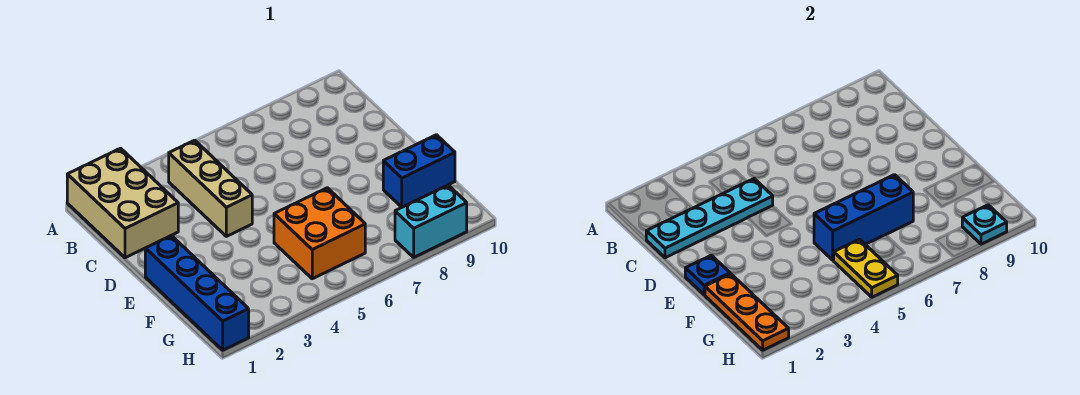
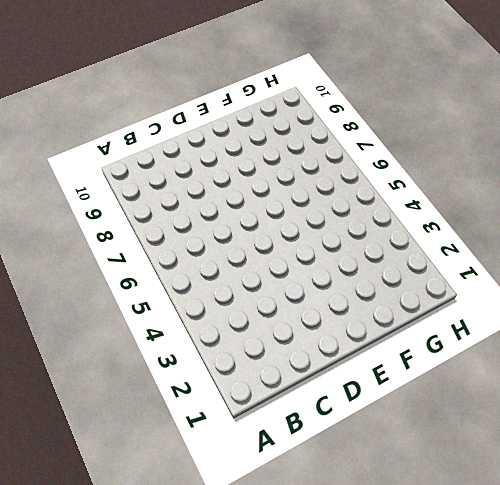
none -> tan 2x3 brick [67,148,178,258]
none -> tan 1x3 brick [169,140,252,236]
none -> blue 1x4 brick [145,235,249,350]

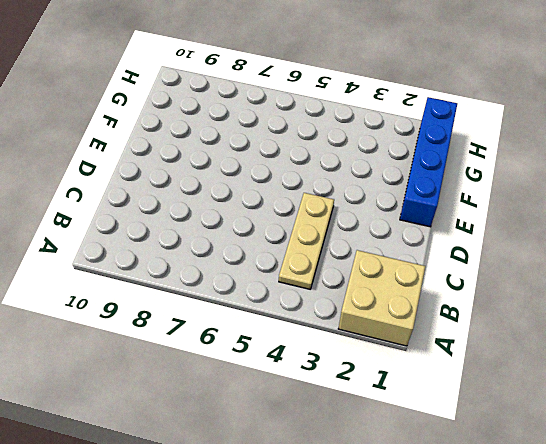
tan 2x2 brick [338,250,425,346] -> tan 2x3 brick [67,148,178,258]
tan 1x3 plate [279,193,334,289] -> tan 1x3 brick [169,140,252,236]
none -> orange 2x2 brick [274,188,365,279]
none -> blue 1x2 brick [383,135,455,207]
none -> cyan 1x2 brick [395,185,467,257]

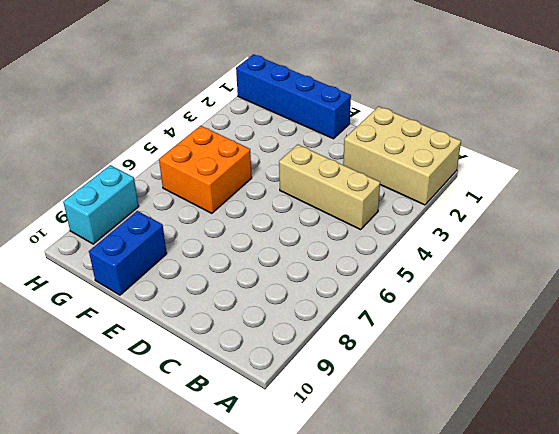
none -> cyan 1x4 plate [646,179,773,258]
none -> blue 1x1 plate [685,255,730,295]
none -> orange 1x3 plate [705,274,789,350]

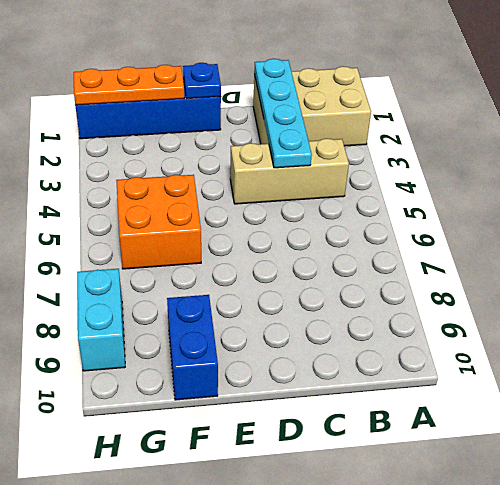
none -> blue 1x3 brick [814,175,913,260]
none -> yellow 1x2 plate [833,239,898,297]
none -> cyan 1x1 plate [962,205,1007,244]

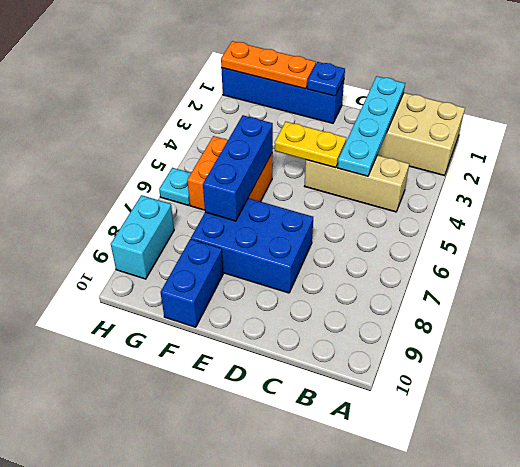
yellow 1x2 plate [275,122,346,168] -> yellow 1x2 plate moved to [833,239,898,297]
blue 2x3 brick [191,198,313,293] -> none
cyan 1x1 plate [159,168,191,205] -> cyan 1x1 plate moved to [962,205,1007,244]

